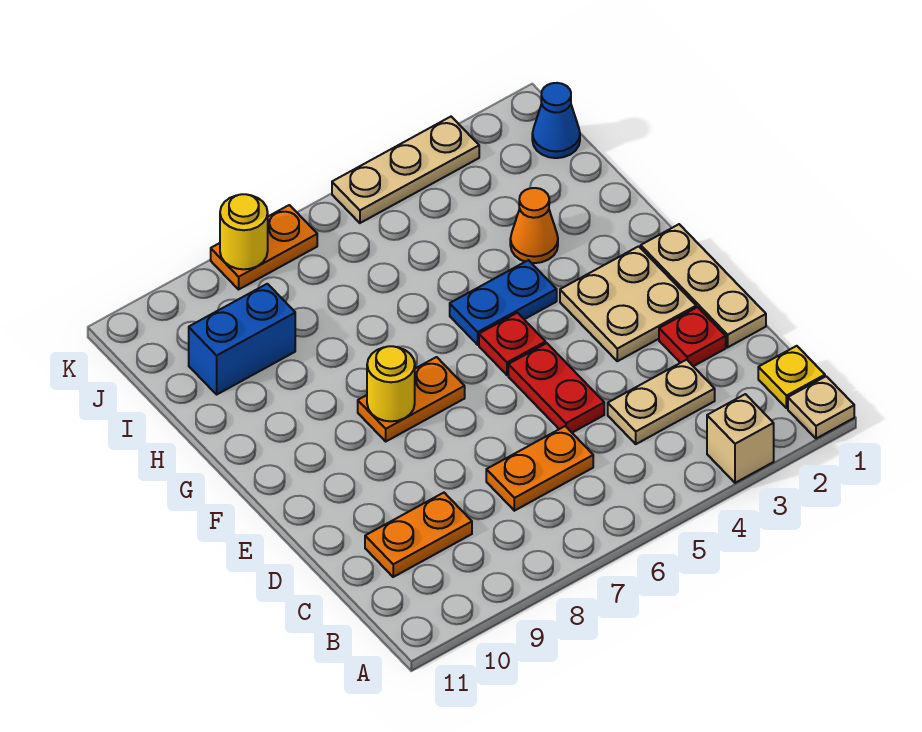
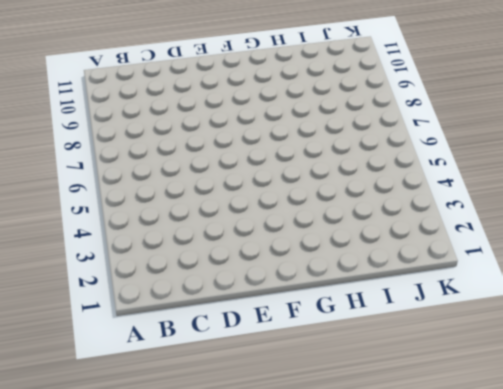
none -> tan 1x1 plate [788,376,854,439]
none -> tan 1x1 brick [707,394,774,483]
none -> yellow 1x1 plate [758,346,825,408]

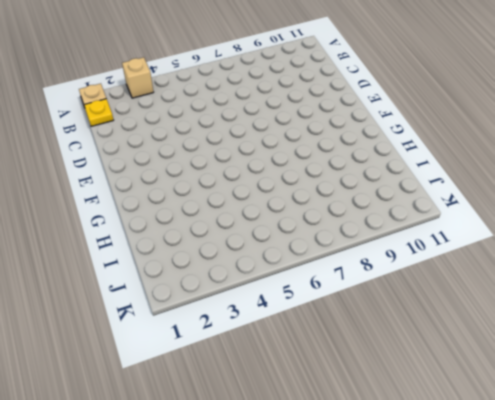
none -> tan 1x2 plate [608,360,715,444]
none -> orange 1x2 plate [486,426,593,511]
none -> orange 1x2 plate [365,493,472,577]

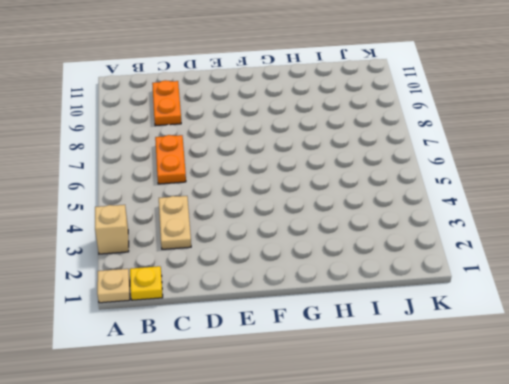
none -> tan 1x3 plate [641,224,766,347]
none -> red 1x1 plate [659,307,726,366]
none -> red 1x2 plate [508,343,604,433]

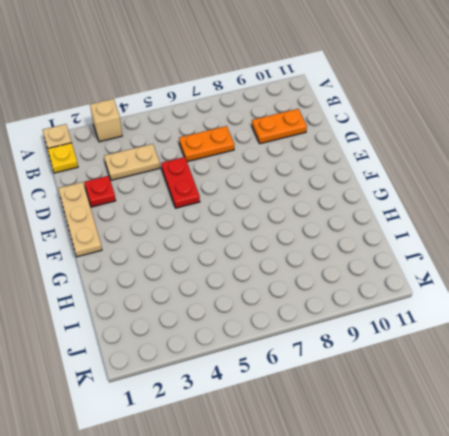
none -> tan 2x2 plate [560,246,696,361]
none -> red 1x1 plate [479,313,546,375]
none -> orange 1x2 plate [358,357,465,441]

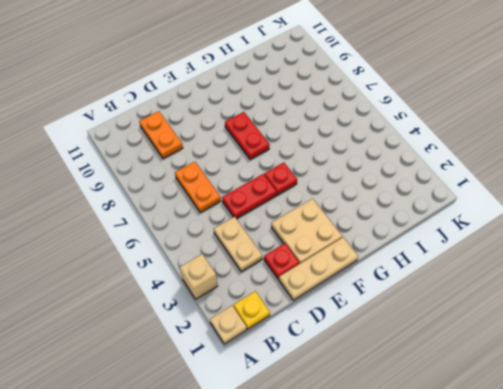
red 1x2 plate [225,112,270,159] -> orange 1x2 plate [358,357,465,441]
none -> blue 1x2 plate [450,260,557,345]
none -> orange 1x1 cone [510,188,558,263]
none -> blue 1x2 brick [189,284,295,394]

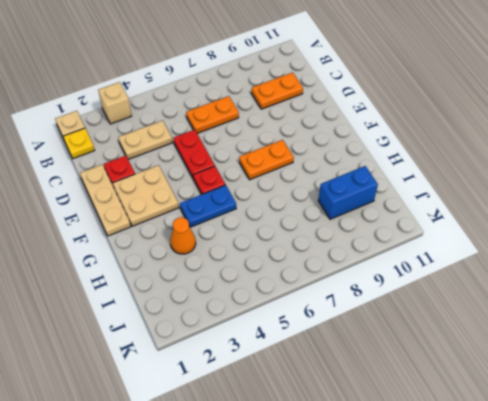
none -> blue 1x1 cone [532,83,580,158]
none -> tan 1x3 plate [332,117,479,223]
none -> orange 1x2 plate [211,205,317,289]

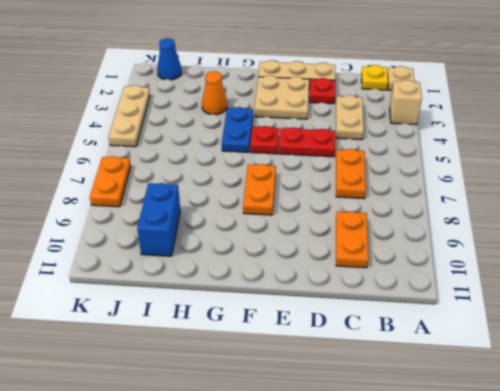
none -> yellow 1x1 round brick [367,346,415,421]
none -> yellow 1x1 round brick [220,194,268,269]

